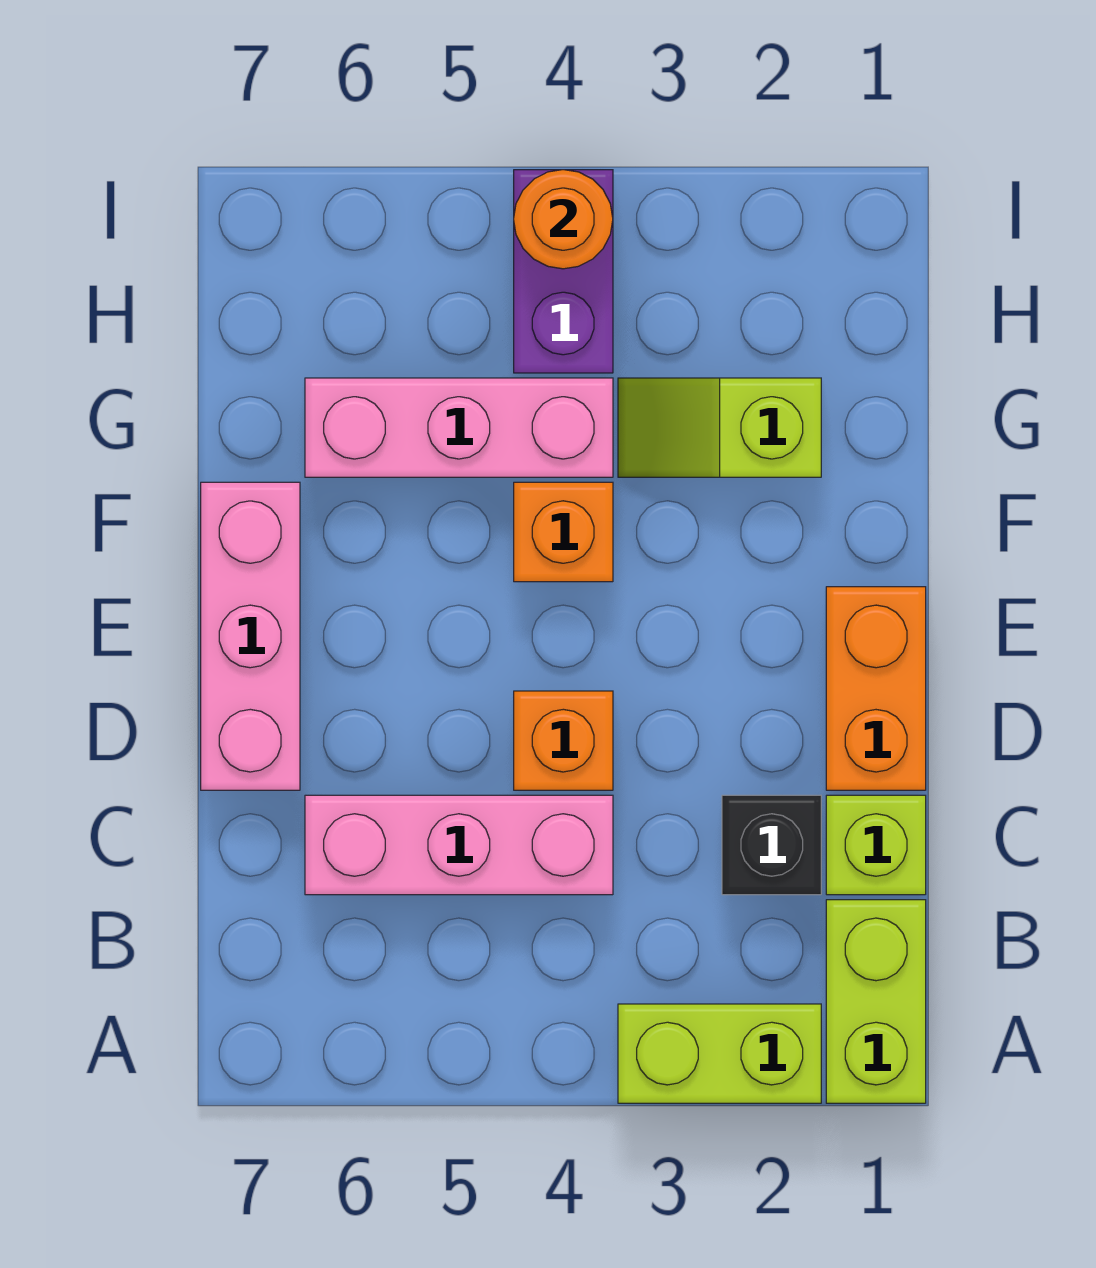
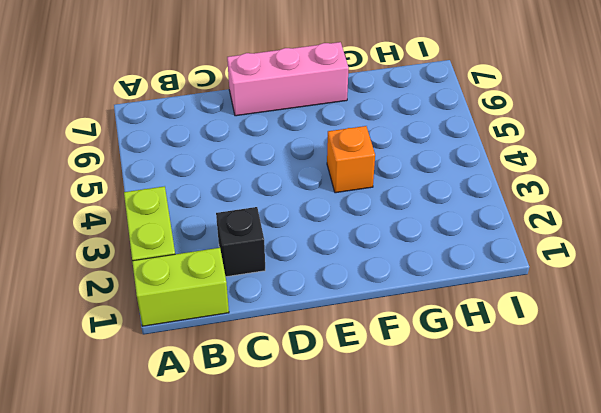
none -> lime 1x1 brick [826,795,926,895]
none -> pink 1x3 brick [305,795,613,895]
none -> orange 1x2 brick [826,587,926,790]

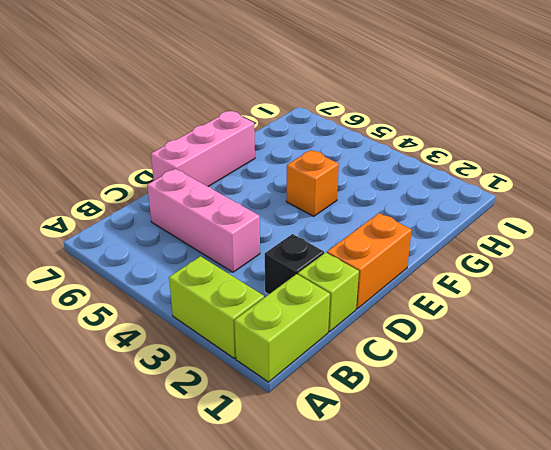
none -> orange 1x1 brick [514,691,613,790]
none -> lime 1x2 slope [618,378,821,477]
none -> pink 1x3 brick [305,378,613,477]

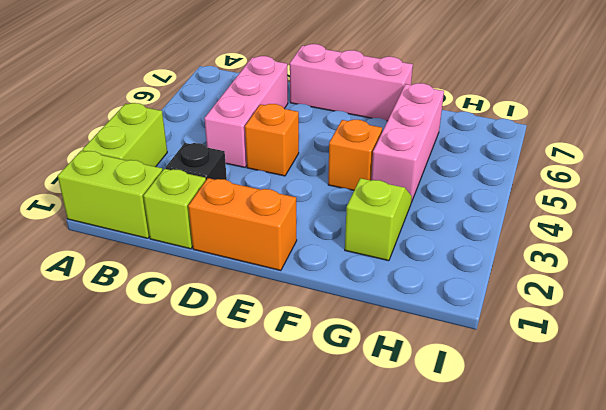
none -> purple 1x2 brick [514,170,613,373]
none -> orange 1x1 round brick [514,170,613,269]

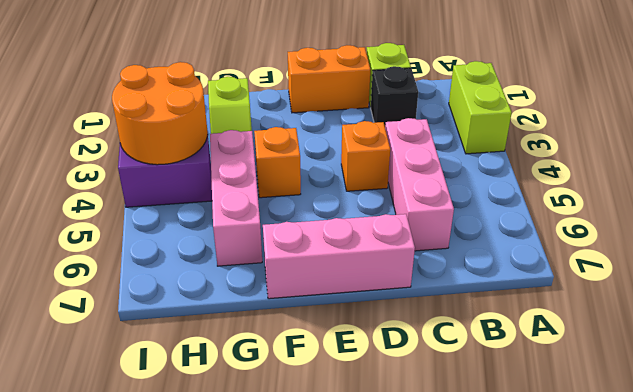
orange 2x2 round brick [112,62,208,165] -> orange 1x1 round brick [514,170,613,269]
none -> lime 1x2 brick [826,900,926,1103]

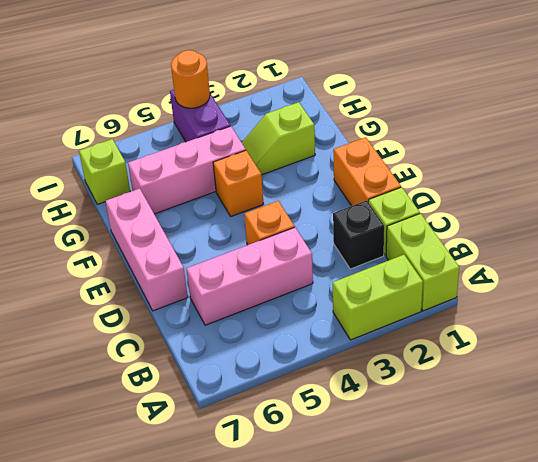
lime 1x1 brick [79,139,130,204] -> none

